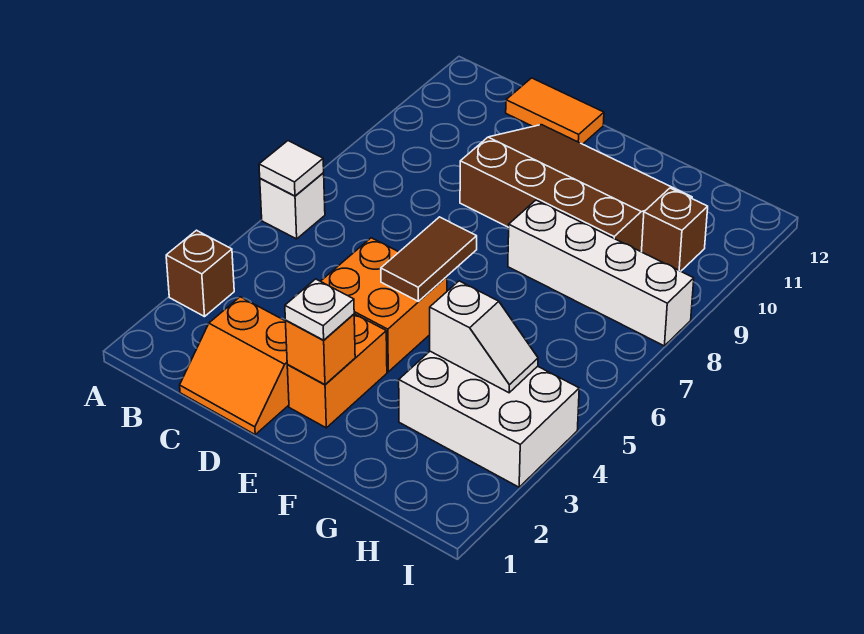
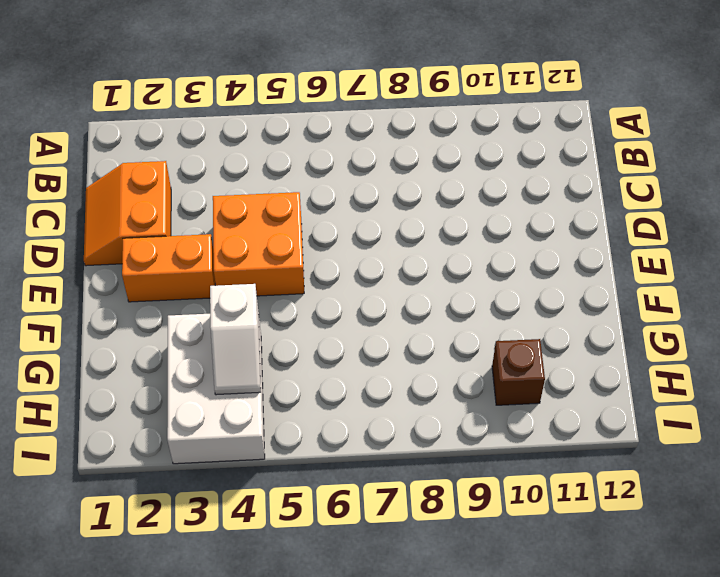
none -> brown 1x1 brick [166,230,234,317]
none -> white 1x1 brick [260,173,325,239]
none -> orange 1x2 tile [506,78,604,144]

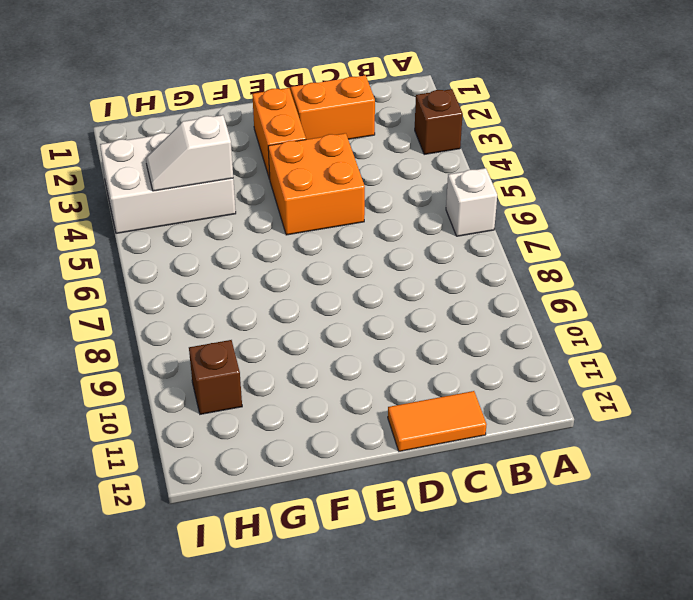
none -> brown 3x4 slope [460,125,692,252]
none -> white 1x4 brick [508,200,694,346]
none -> white 1x1 tile [259,141,324,196]

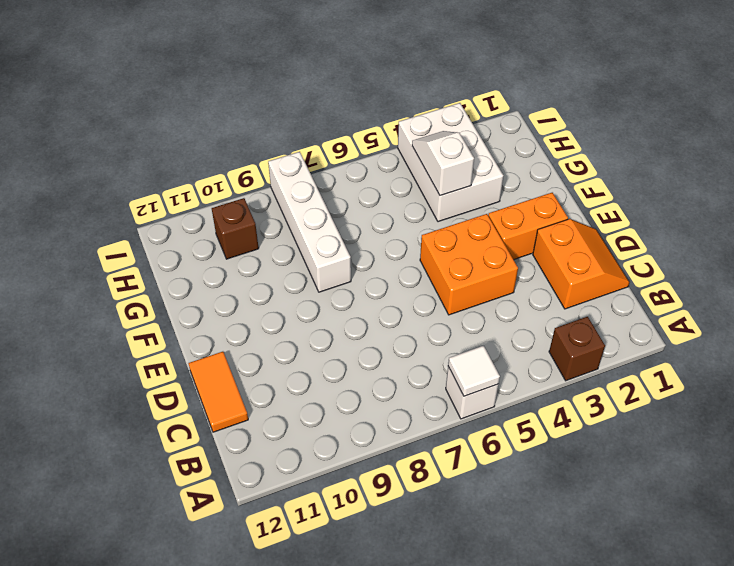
none -> brown 3x4 slope [460,125,692,252]
none -> orange 1x1 brick [285,314,355,384]
none -> brown 1x2 tile [381,217,477,302]

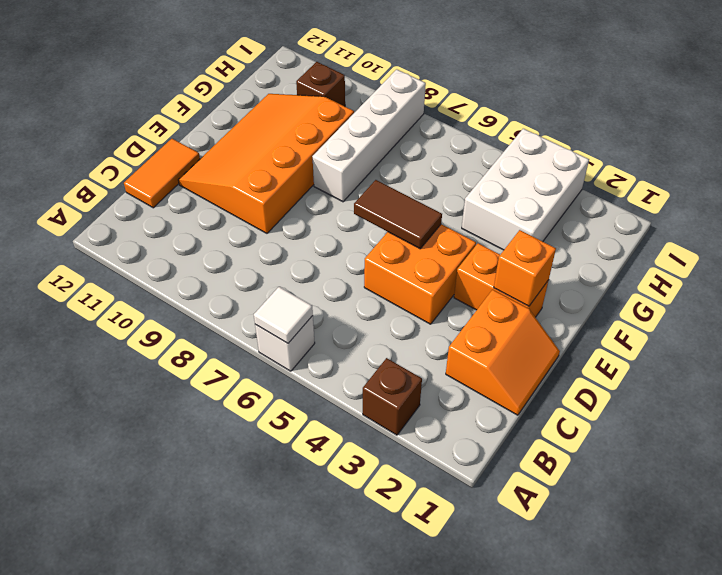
orange 3x4 slope [178,94,354,233] -> brown 3x4 slope [460,125,692,252]
none -> white 1x2 slope [430,281,538,393]
none -> white 1x1 plate [285,279,354,340]

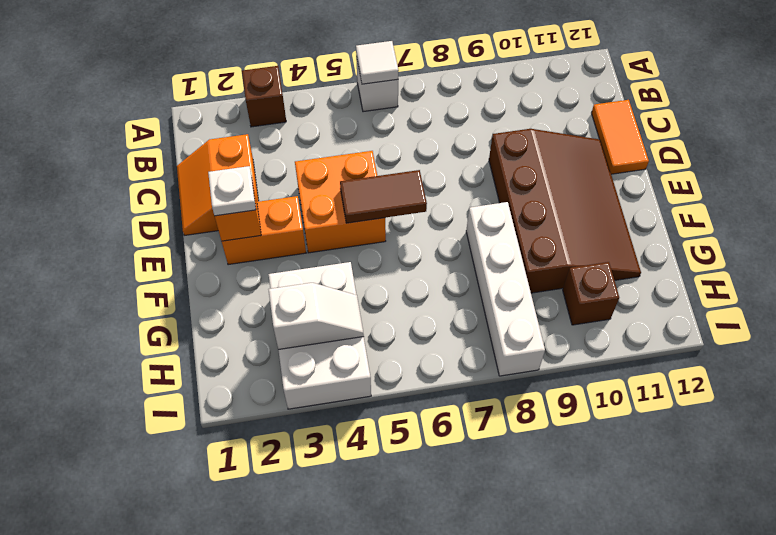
white 1x2 slope [268,283,364,350] -> white 1x2 slope turned to [430,281,538,393]

